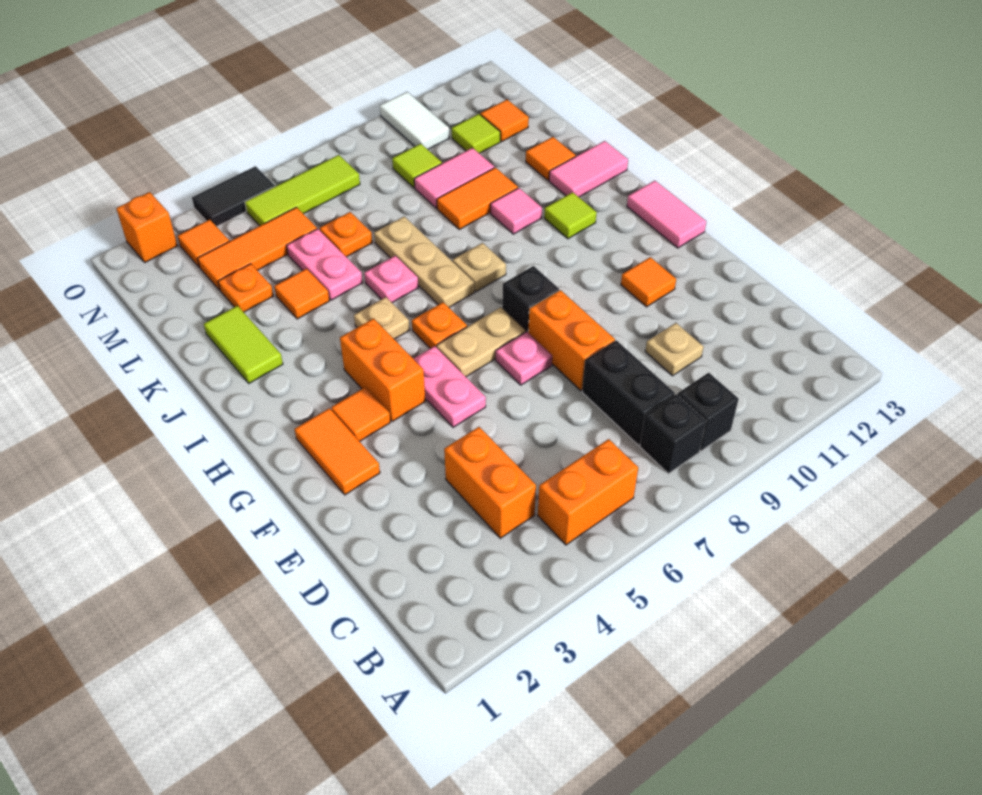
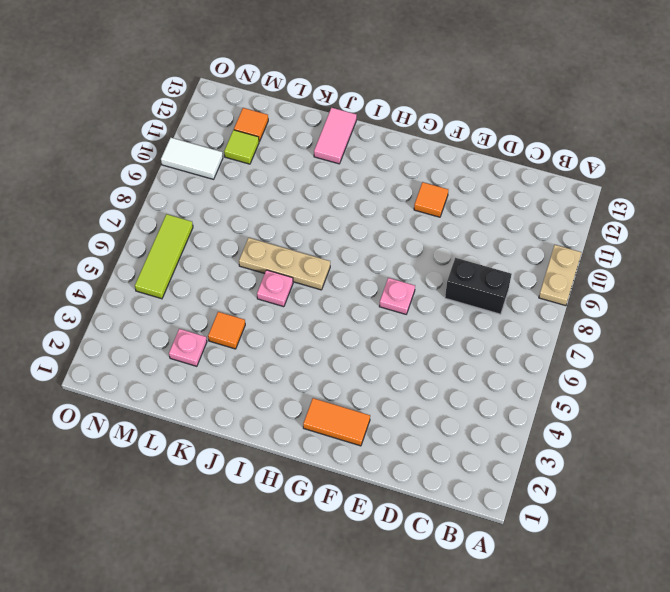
tan 1x2 plate [539,245,582,306] -> tan 1x2 plate moved to [437,307,526,377]
pink 1x1 plate [169,329,207,366] -> orange 1x1 plate [218,264,273,312]
none -> orange 1x2 brick [538,439,638,545]
none -> black 1x1 brick [640,394,706,474]
none -> black 1x1 brick [678,373,739,451]
none -> orange 1x2 brick [444,427,536,538]

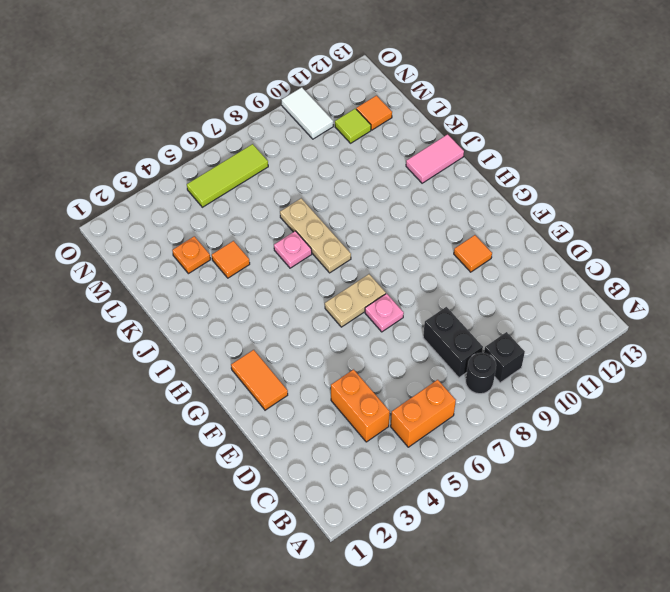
black 1x1 round brick [466,353,496,394] -> black 1x1 brick [640,394,706,474]
none -> tan 1x1 plate [645,323,703,376]
none -> orange 1x2 brick [528,290,615,391]
none -> pink 1x2 plate [414,346,486,427]
none -> orange 1x1 tile [331,387,390,441]

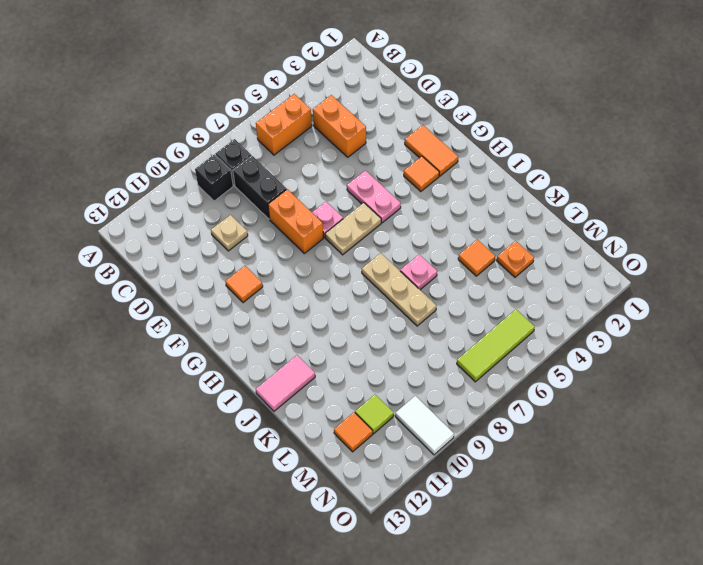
none -> orange 1x2 brick [340,318,425,422]
none -> black 1x1 brick [502,266,559,332]
none -> pink 1x2 tile [627,181,706,248]
none -> orange 1x1 plate [412,302,467,349]

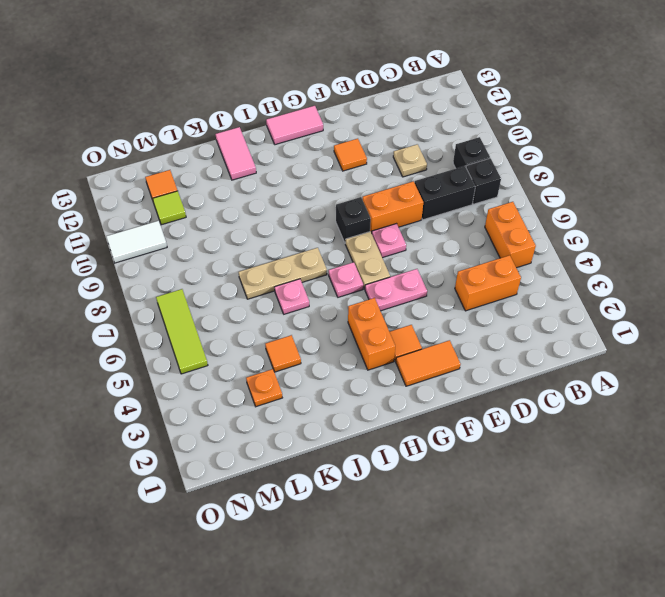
orange 1x2 brick [348,298,395,370] -> orange 1x2 brick turned to [340,318,425,422]
pink 1x1 plate [329,262,363,297] -> orange 1x1 plate [412,302,467,349]
none -> tan 1x1 plate [354,297,410,339]
none -> tan 1x1 plate [453,243,506,292]
none -> lime 1x1 tile [544,192,597,239]
none -> lime 1x2 tile [204,306,283,383]

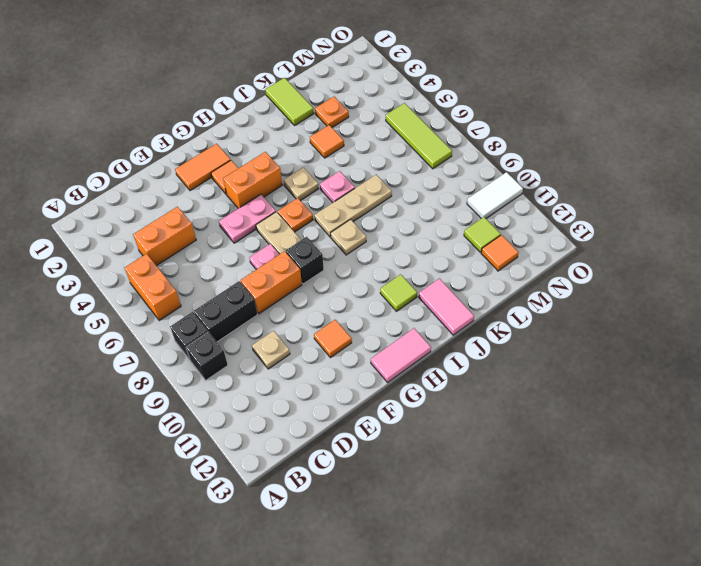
lime 1x2 tile [265,78,314,125] -> lime 1x2 tile turned to [204,306,283,383]
none -> pink 1x1 tile [491,188,542,234]
none -> pink 1x2 plate [287,229,363,300]
none -> orange 1x2 tile [437,168,518,229]
none -> orange 1x1 tile [526,137,576,181]

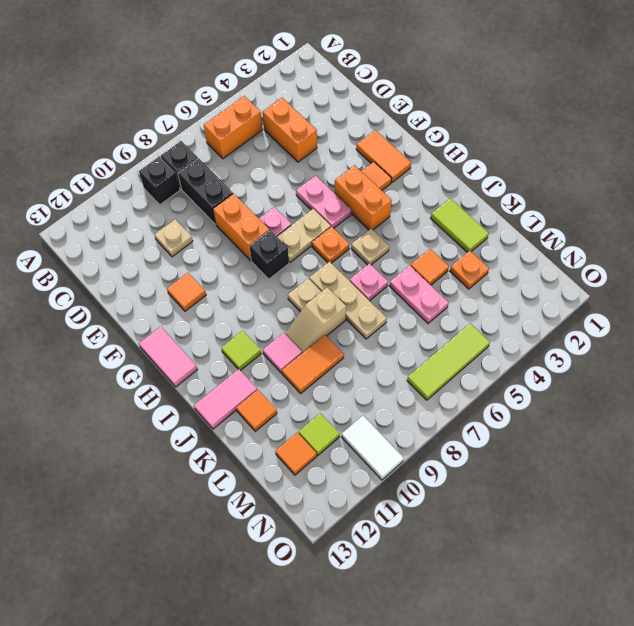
tan 1x2 slope [285,287,346,353] -> none
none -> orange 1x1 plate [320,212,372,257]
none -> pink 1x2 tile [414,148,494,208]
none -> orange 1x3 tile [198,207,317,290]
none -> lime 1x1 tile [392,144,442,188]

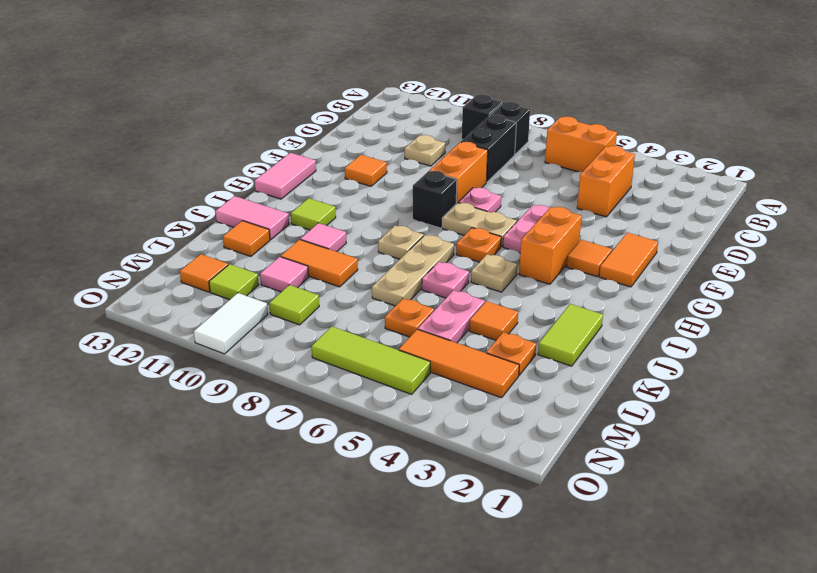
pink 1x1 tile [260,257,309,292] -> pink 1x2 tile [414,148,494,208]
none -> orange 1x1 tile [178,220,229,267]
none -> orange 1x1 brick [116,192,177,262]
none -> black 1x2 tile [192,166,275,227]

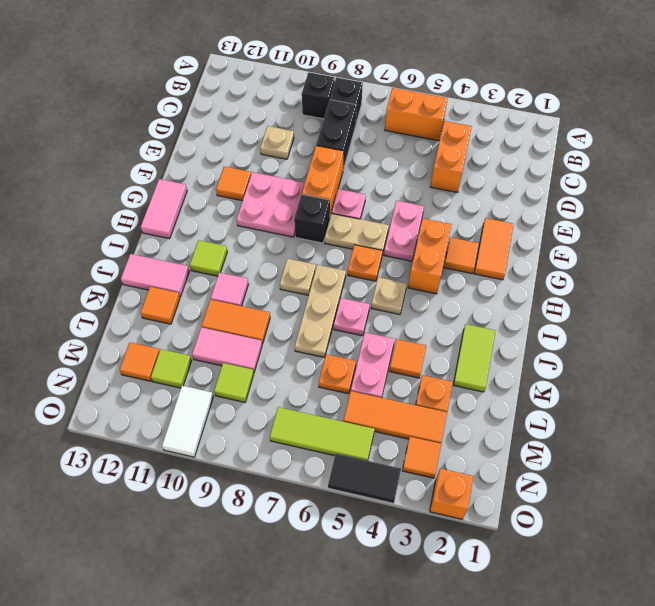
pink 2x2 plate [237,172,305,237] -> none

